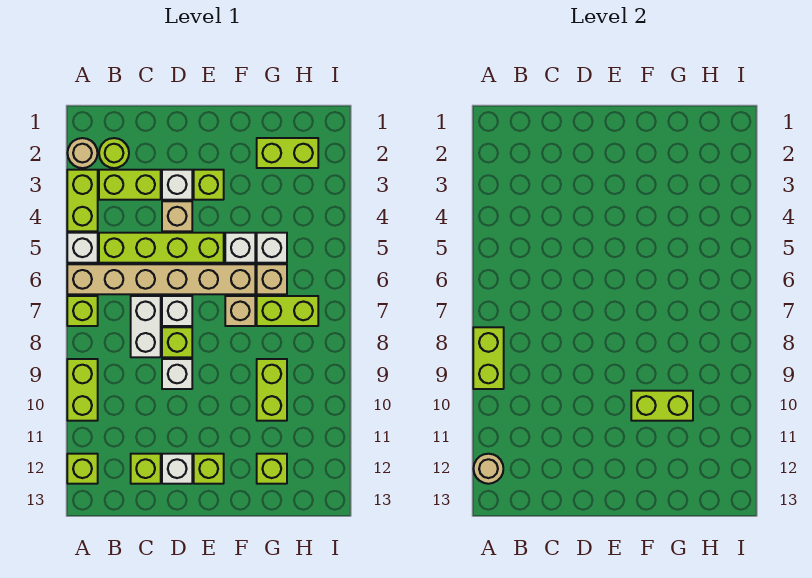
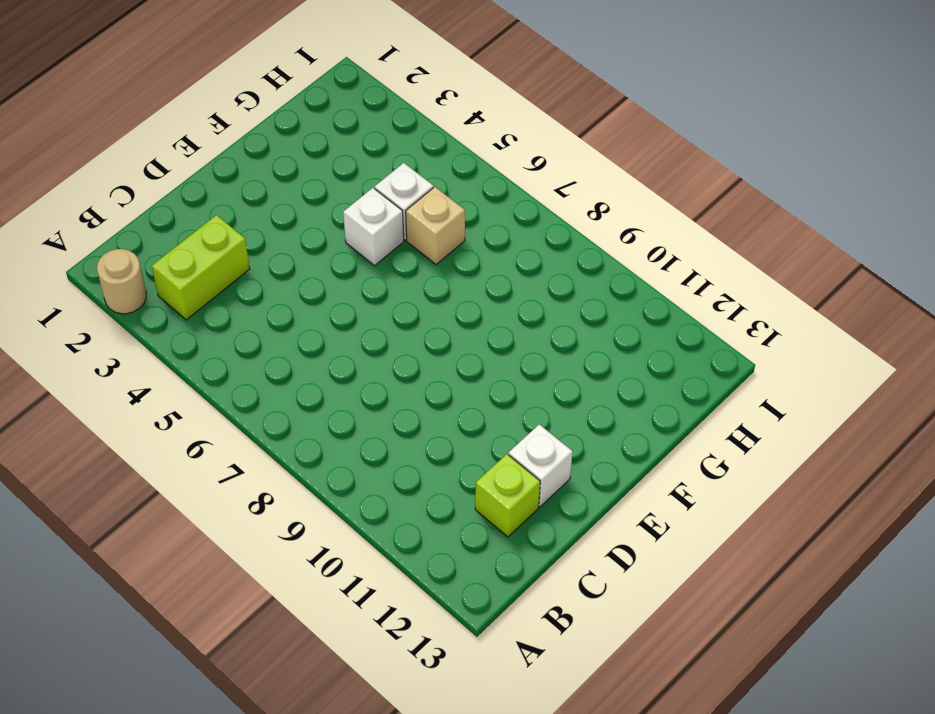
none -> lime 1x2 brick [67,170,98,231]
none -> white 1x1 brick [67,233,98,263]
none -> tan 1x6 brick [67,264,255,294]
none -> lime 1x1 brick [67,296,98,326]

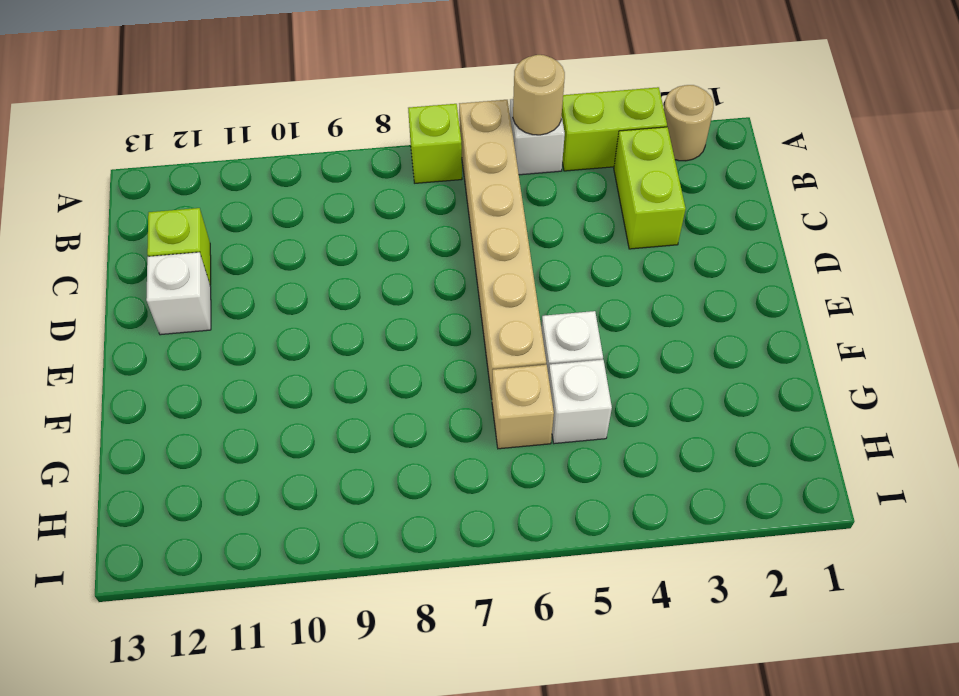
tan 1x1 round brick [513,55,565,135] -> tan 1x1 round brick moved to [474,454,503,484]
none -> lime 1x2 brick [67,359,98,421]
none -> lime 1x1 brick [67,454,98,484]
none -> lime 1x1 round brick [99,138,129,168]
none -> lime 1x4 brick [99,233,224,263]

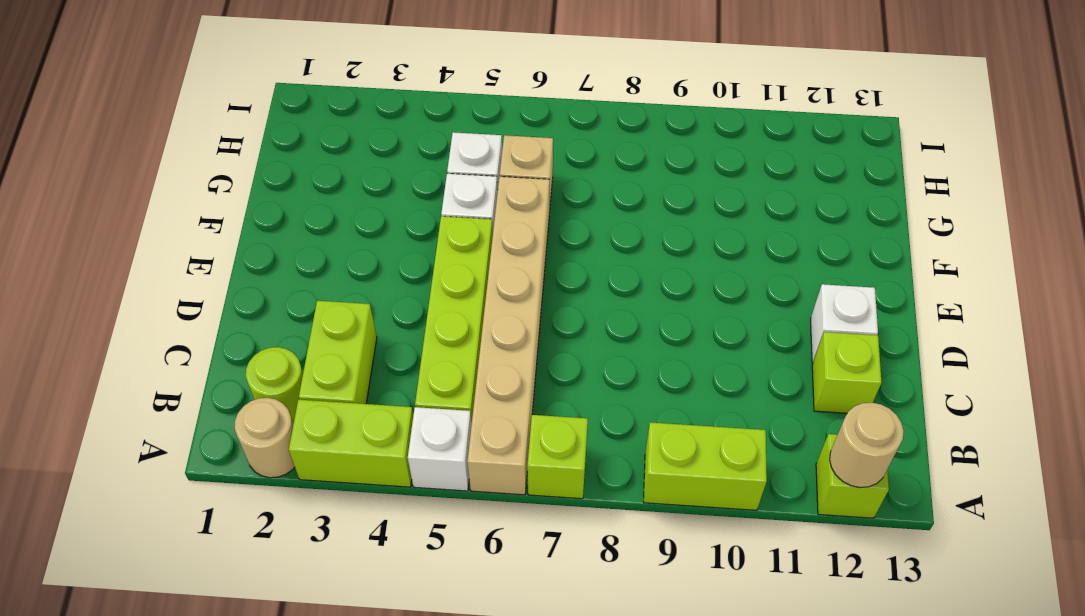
none -> white 1x2 brick [131,296,161,357]
none -> white 1x1 brick [162,170,192,200]
none -> tan 1x1 brick [162,201,192,231]
none -> white 1x1 brick [162,296,192,326]

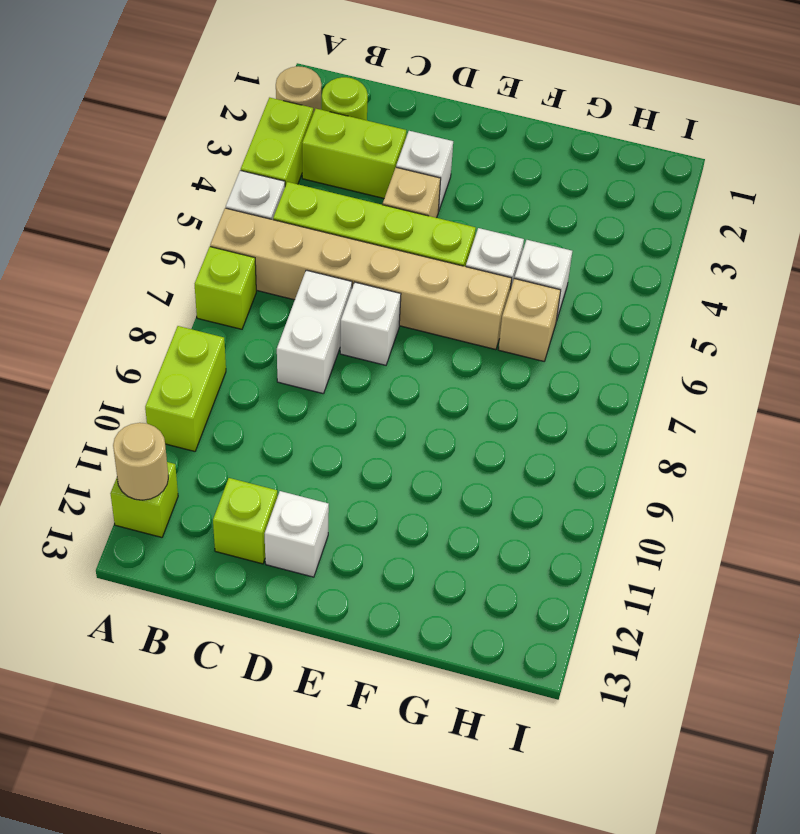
none -> lime 1x1 brick [162,327,192,357]
none -> white 1x1 brick [162,359,192,389]
none -> lime 1x1 brick [194,170,224,200]
none -> lime 1x1 brick [194,454,224,484]

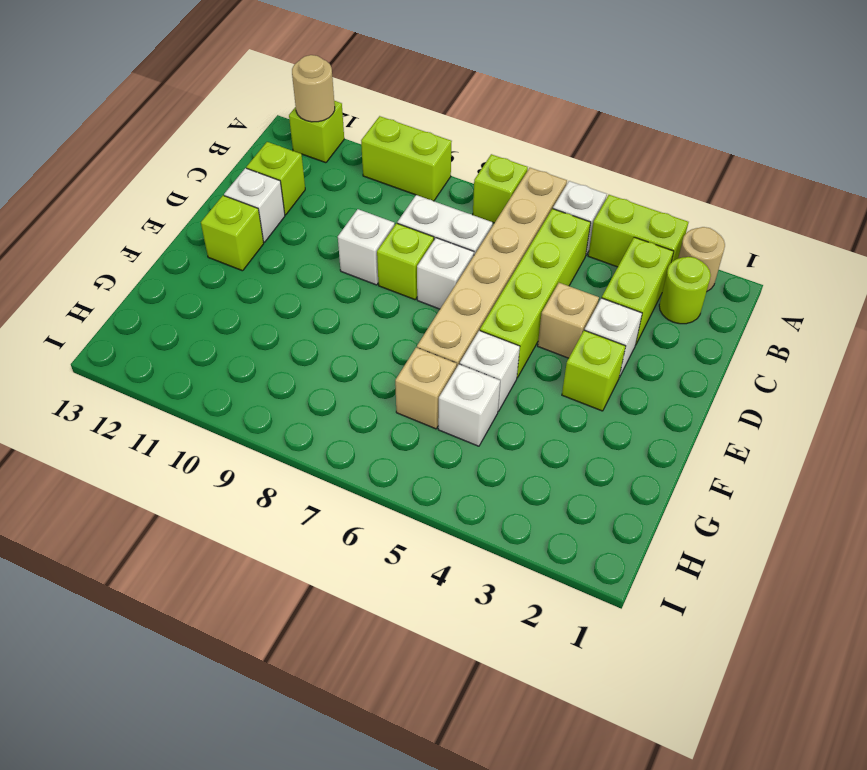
none -> tan 1x1 brick [225,296,255,326]
none -> lime 1x2 brick [257,138,318,168]
none -> lime 1x2 brick [257,296,318,326]
none -> lime 1x2 brick [257,359,287,421]

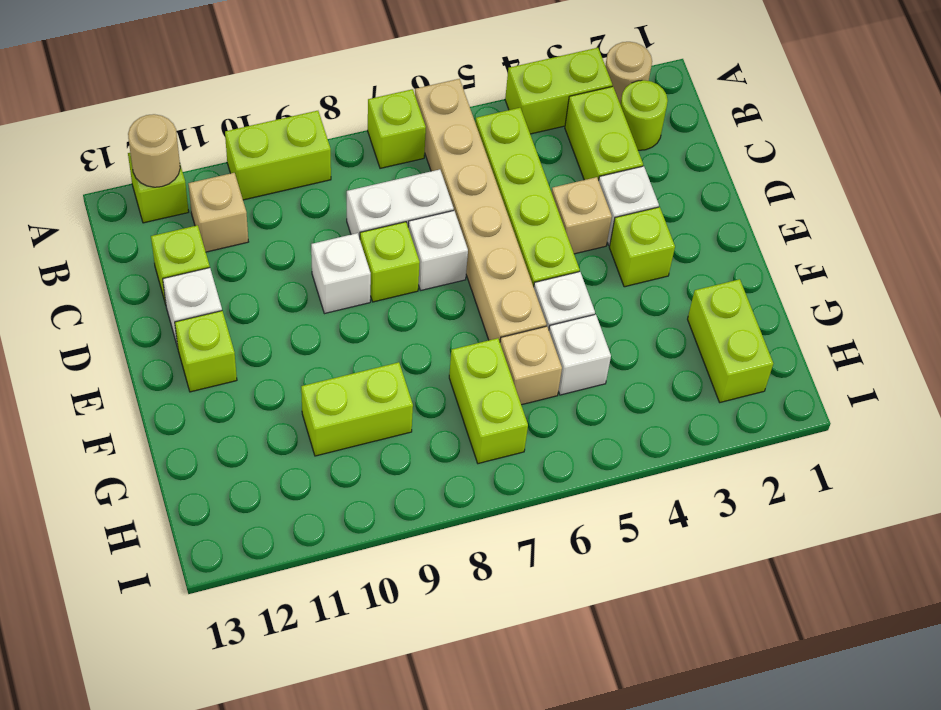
tan 1x1 brick [188,173,248,252] -> tan 1x1 brick moved to [225,296,255,326]
none -> white 1x1 brick [67,233,98,263]
none -> lime 1x1 brick [257,454,287,484]
none -> lime 1x2 brick [473,327,504,389]
none -> lime 1x2 brick [631,391,693,421]

